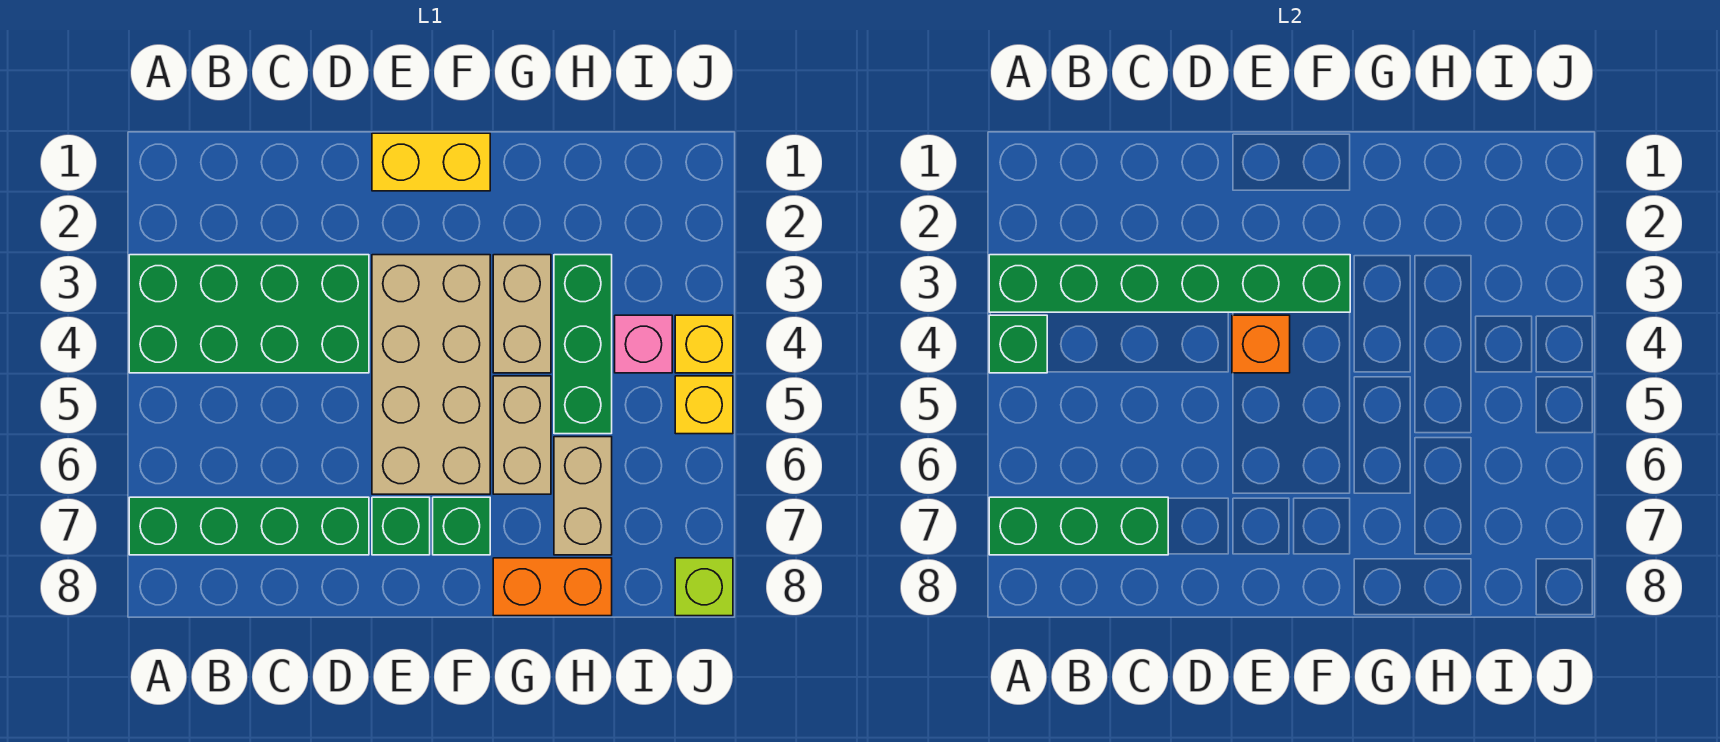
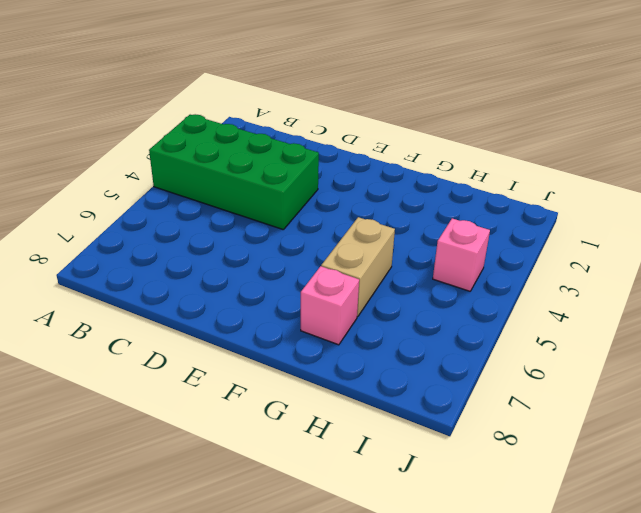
pink 1x1 brick [301,266,359,345] -> none
none -> green 1x4 brick [129,497,369,555]
none -> yellow 1x2 brick [372,133,490,191]
none -> tan 2x4 brick [372,255,490,494]

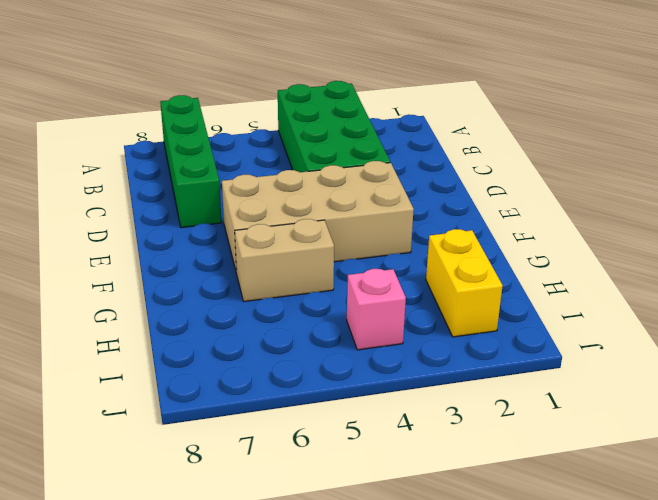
yellow 1x2 brick [426,229,503,337] -> yellow 1x2 brick moved to [372,133,490,191]
none -> green 1x1 brick [372,497,430,555]
none -> green 1x1 brick [433,497,490,555]
none -> tan 1x2 brick [493,255,551,373]

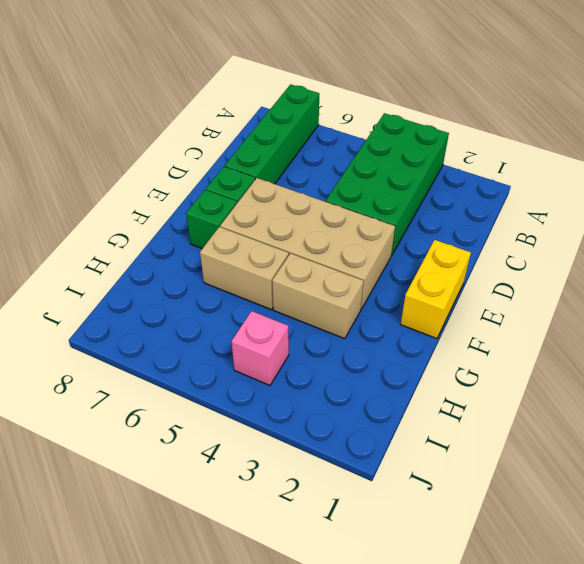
none -> orange 1x2 brick [493,558,612,616]
none -> green 1x3 brick [554,255,612,434]
none -> tan 1x2 brick [554,437,612,555]

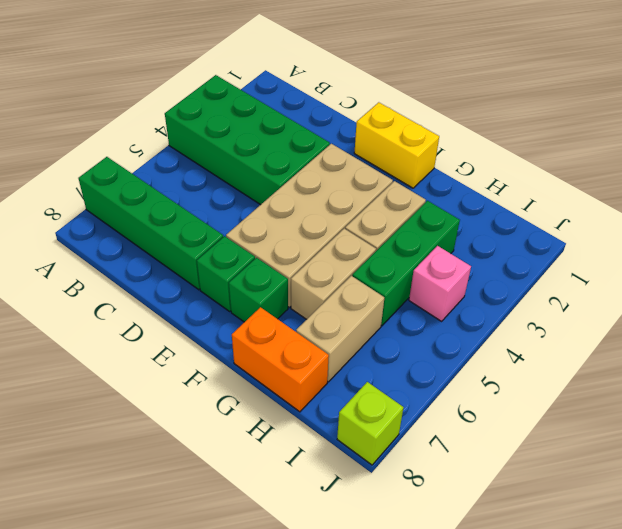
none -> yellow 1x1 brick [675,315,733,373]
none -> yellow 1x1 brick [675,376,733,434]
none -> green 1x6 brick [989,255,1350,312]

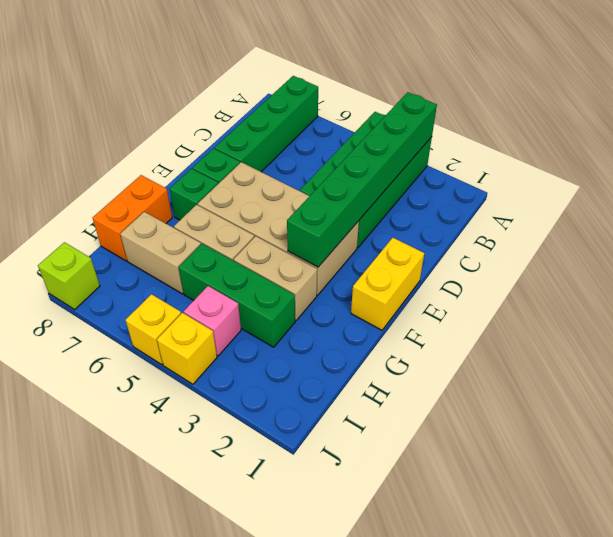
none -> green 1x1 brick [989,315,1047,373]
none -> green 1x3 brick [989,497,1168,555]
none -> orange 1x1 brick [1232,315,1290,373]

